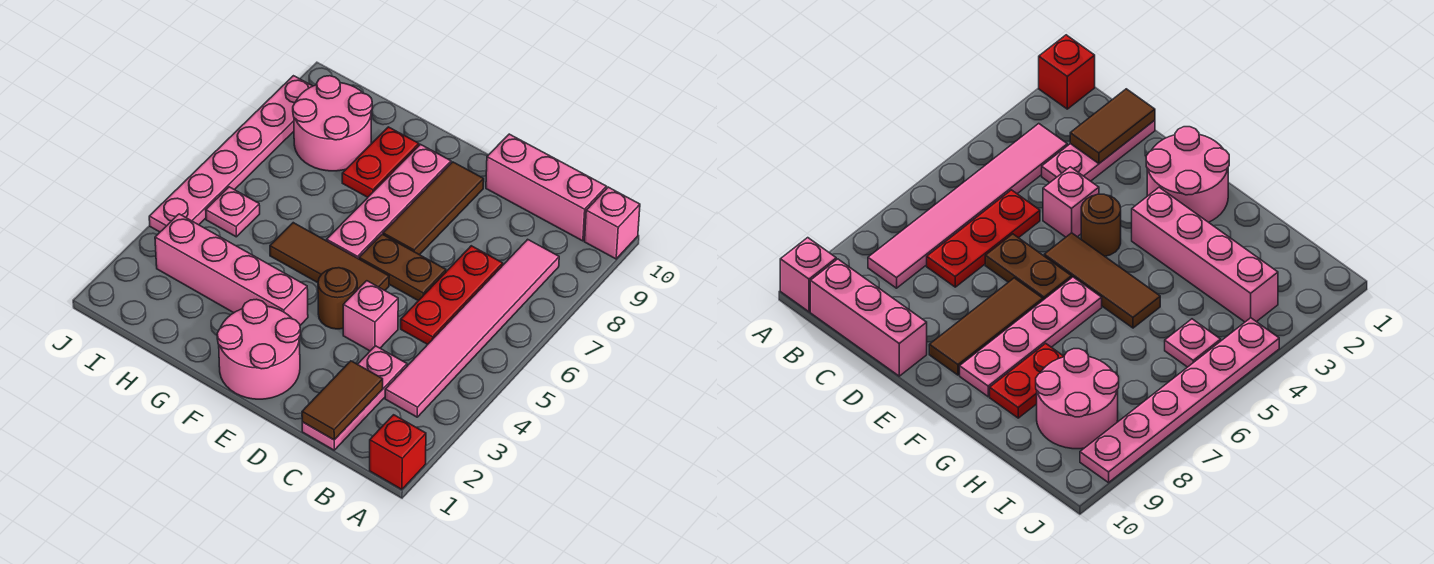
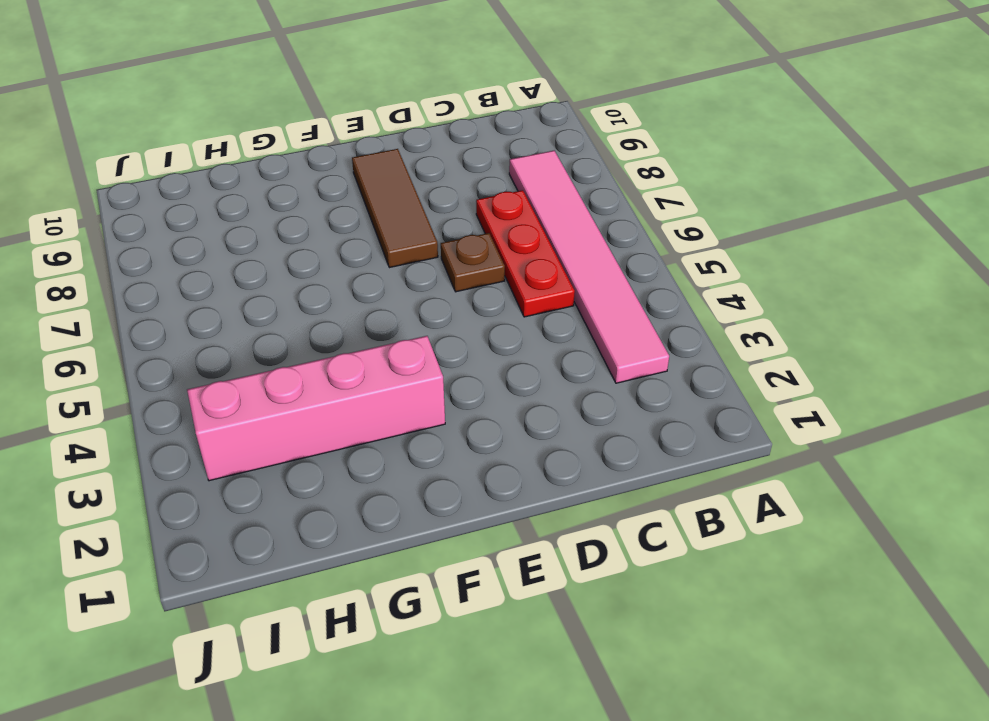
brown 1x1 plate [441,233,505,292] -> brown 1x2 plate [359,234,446,301]
none -> red 1x1 brick [370,415,426,489]
none -> pink 1x1 brick [585,187,640,259]
none -> pink 1x3 brick [486,134,606,241]

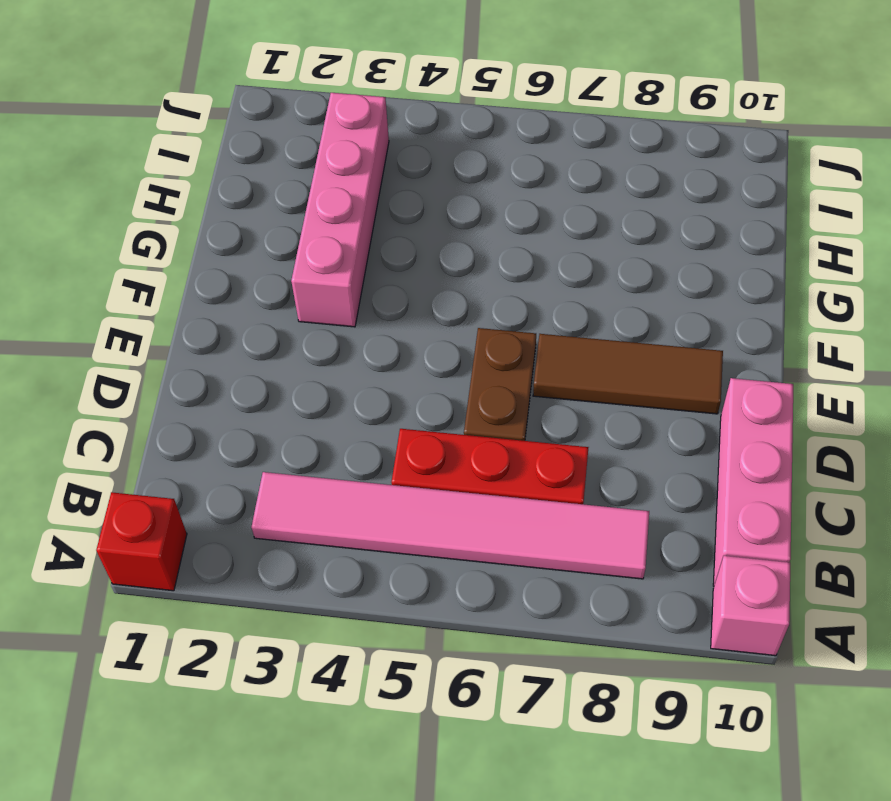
none -> pink 1x3 plate [302,346,407,450]
none -> pink 1x1 brick [343,281,398,351]
none -> pink 2x2 round brick [217,299,300,399]

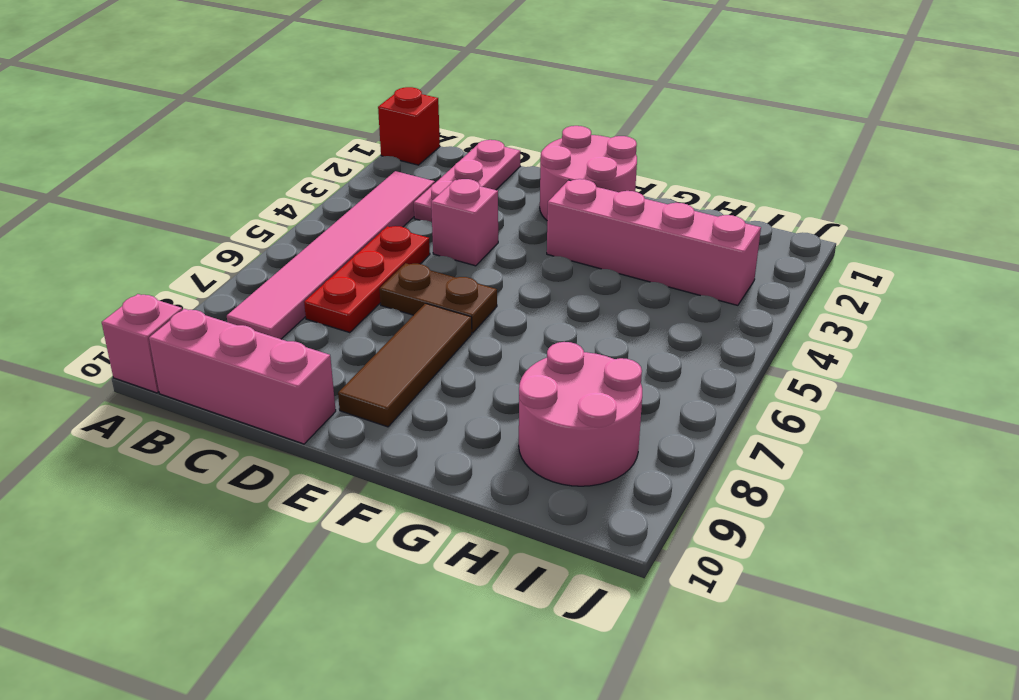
none -> brown 1x1 round brick [318,268,357,329]
none -> brown 1x3 tile [270,223,389,290]
none -> pink 1x4 plate [327,144,451,259]

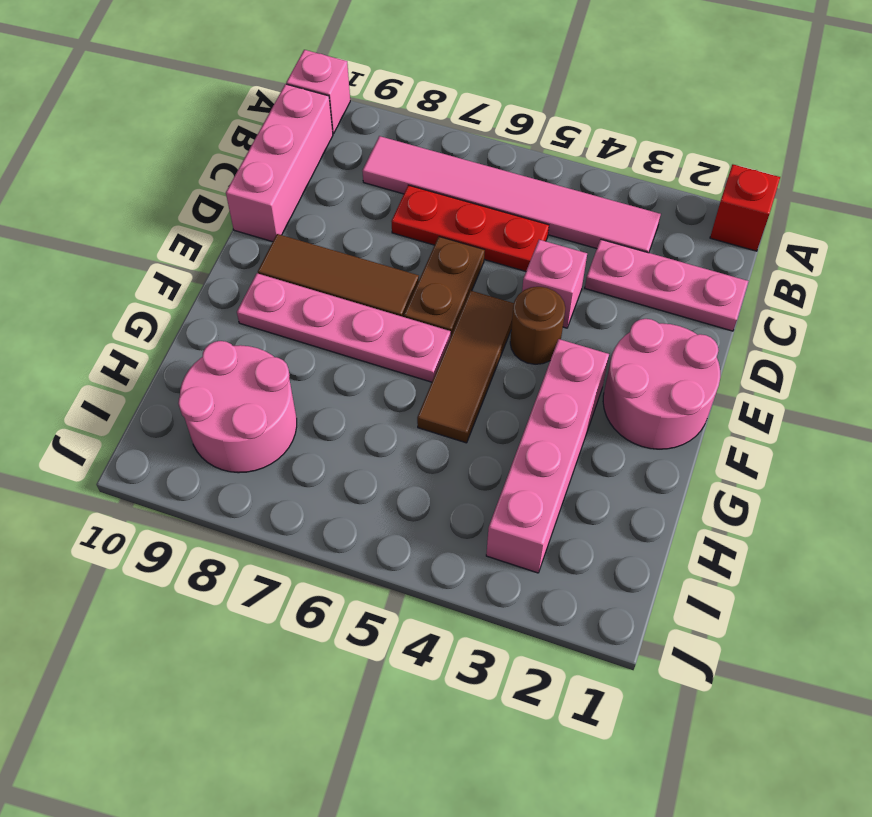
none -> red 1x2 plate [342,127,419,197]
none -> pink 1x1 plate [206,187,260,237]
none -> pink 1x6 plate [149,76,312,232]

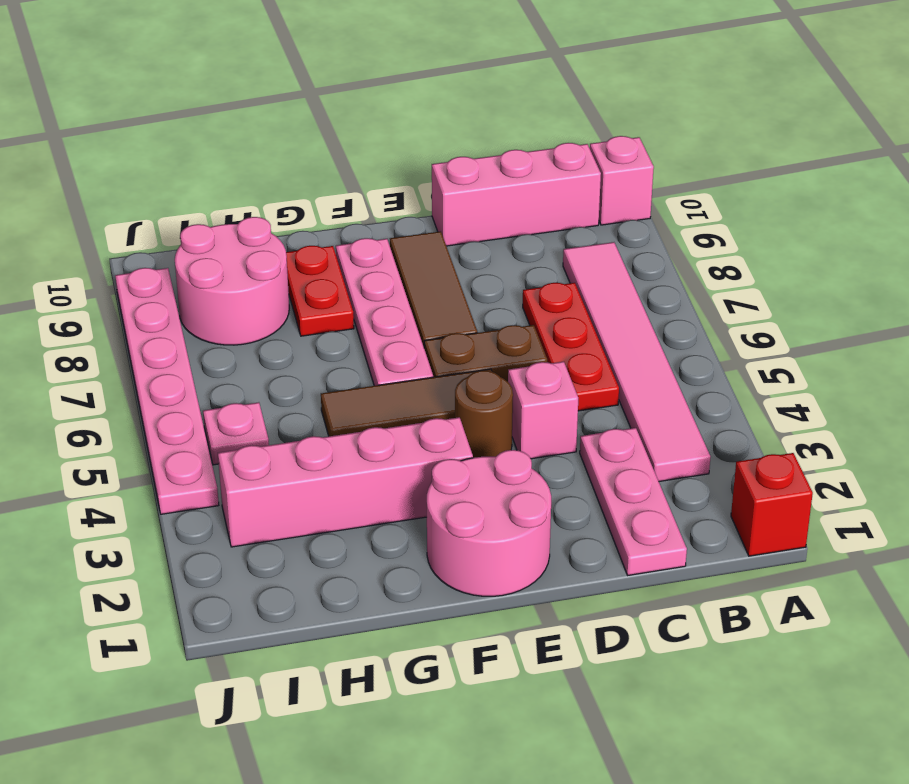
none -> brown 1x2 tile [302,361,383,440]

